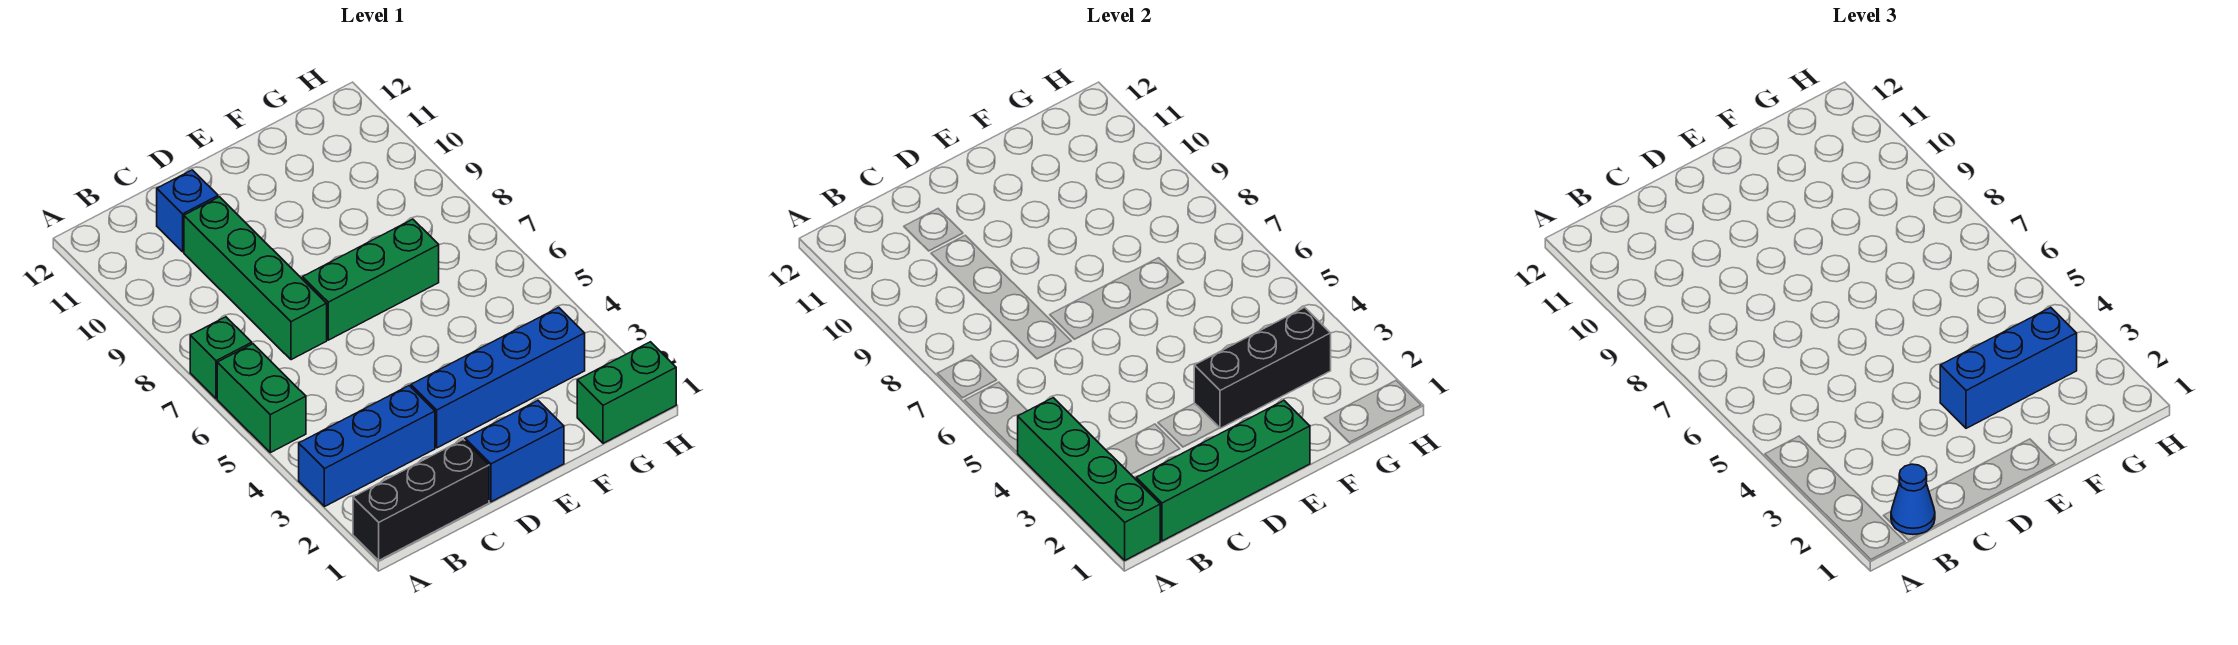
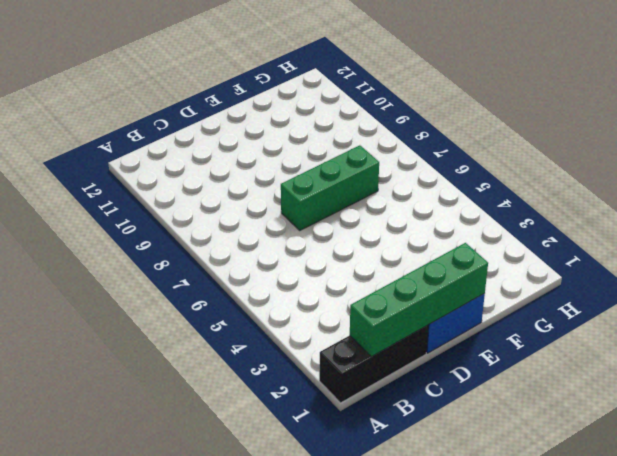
none -> blue 1x3 brick [299,386,435,507]
none -> green 1x2 brick [217,344,306,453]
none -> green 1x1 brick [190,317,252,399]

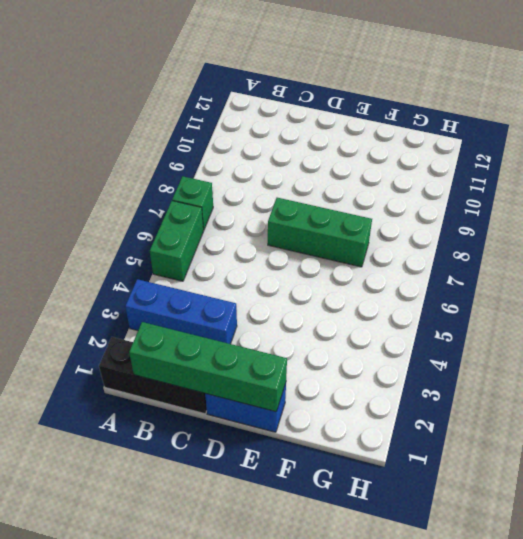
none -> green 1x4 brick [184,197,327,360]
none -> blue 1x1 brick [157,170,218,252]
none -> blue 1x4 brick [411,307,585,448]

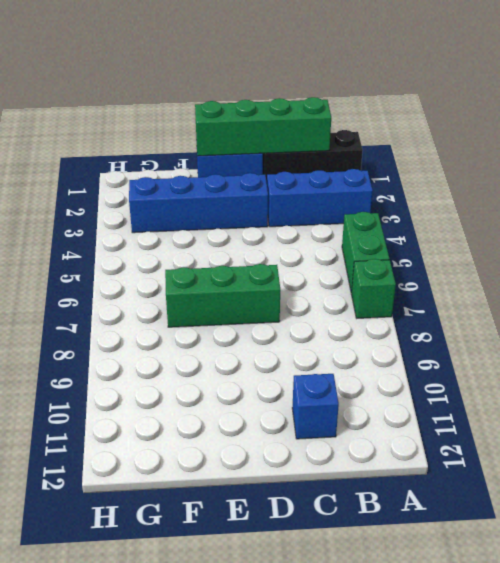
none -> green 1x4 brick [184,197,327,360]
none -> green 1x2 brick [577,342,676,443]
none -> green 1x4 brick [1017,398,1160,560]

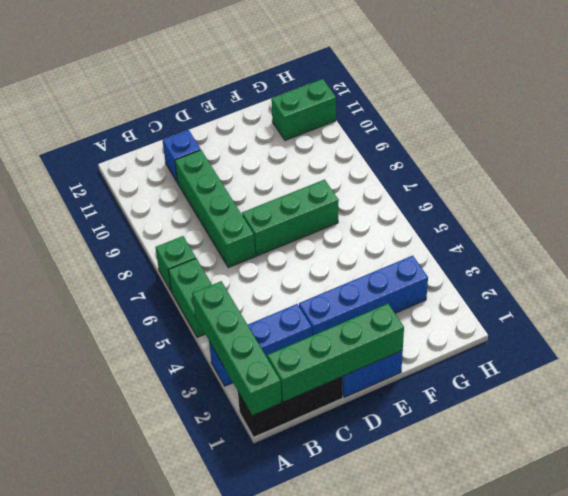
green 1x2 brick [271,79,336,140] -> green 1x2 brick moved to [577,342,676,443]
none -> black 1x3 brick [1194,307,1331,428]
none -> blue 1x1 cone [1891,464,1935,534]
none -> blue 1x3 brick [1940,307,2077,428]

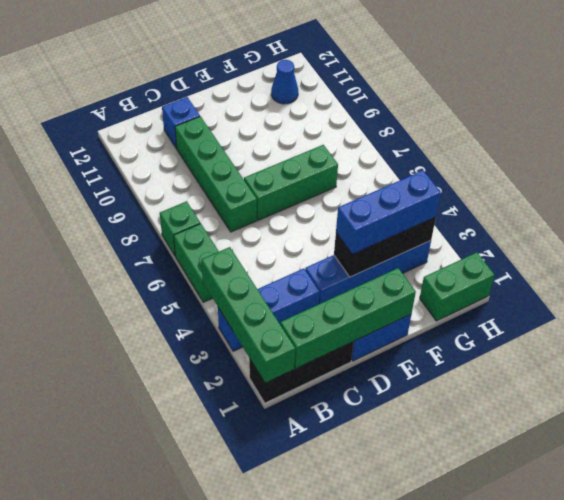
blue 1x1 cone [271,60,298,104] -> blue 1x1 cone moved to [1891,464,1935,534]

